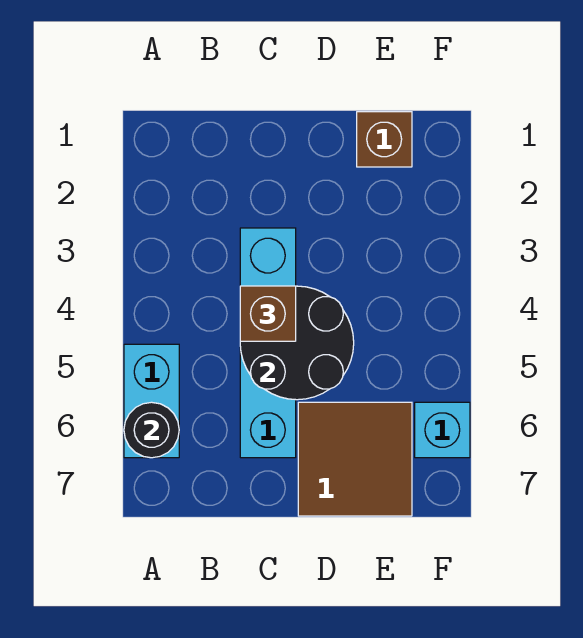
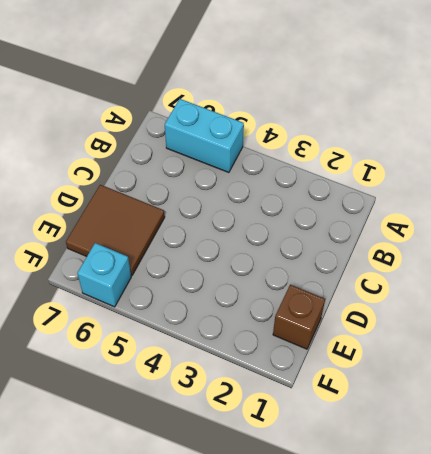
none -> cyan 1x4 brick [240,228,296,458]
none -> black 1x1 round brick [124,402,179,458]

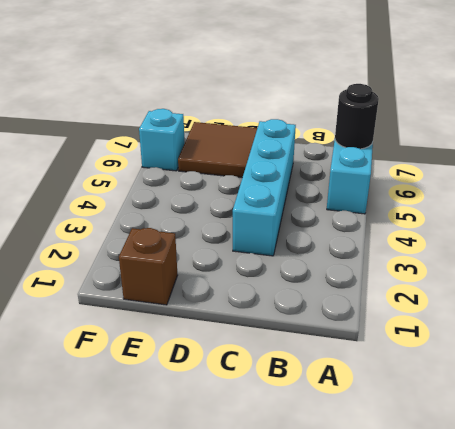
none -> black 2x2 round brick [240,286,354,400]
none -> brown 1x1 brick [240,286,296,341]

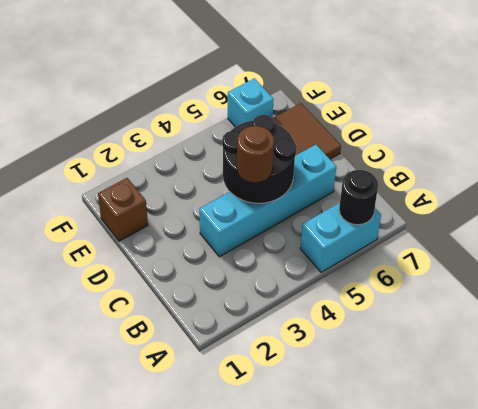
brown 1x1 round brick [237,126,274,182] -> brown 1x1 brick [240,286,296,341]

